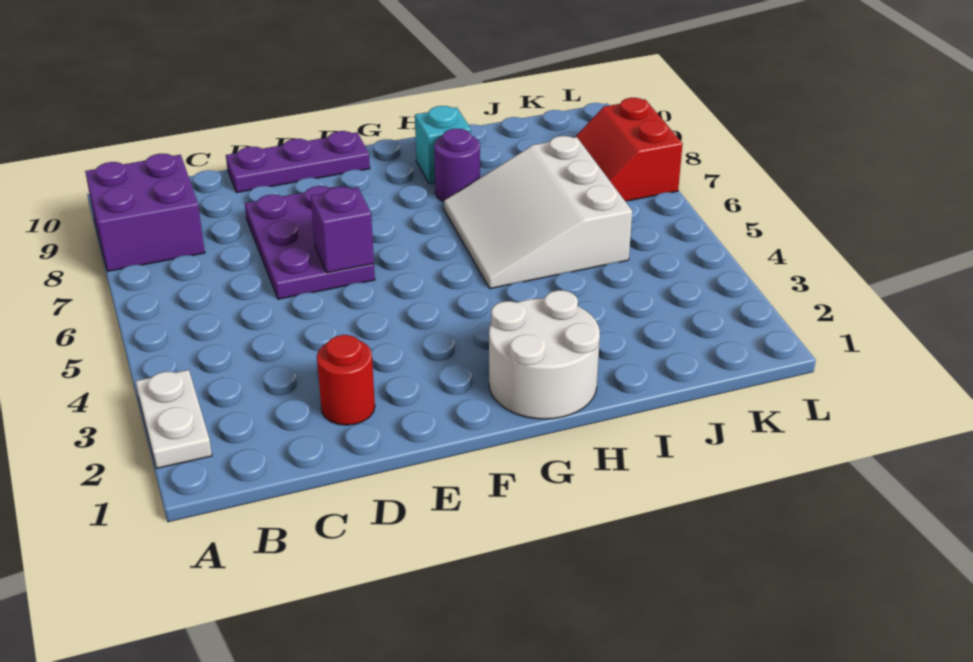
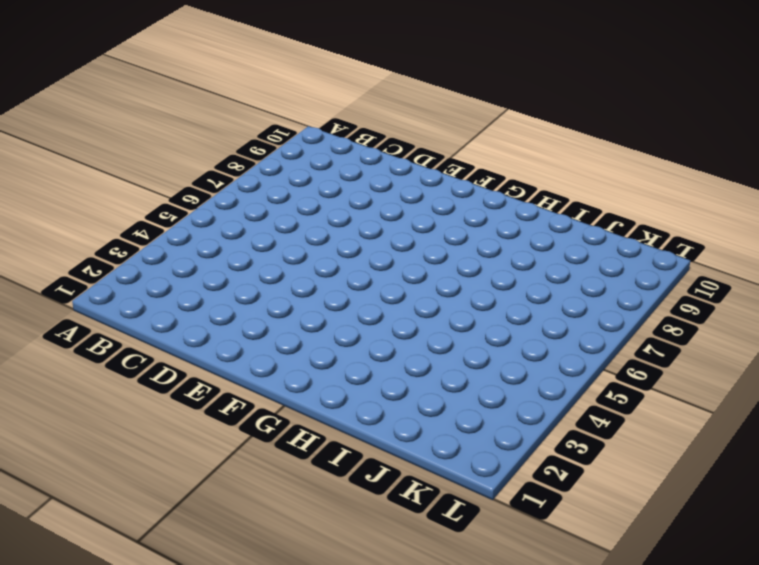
none -> white 1x2 plate [136,370,212,468]
none -> purple 2x2 brick [85,154,205,271]

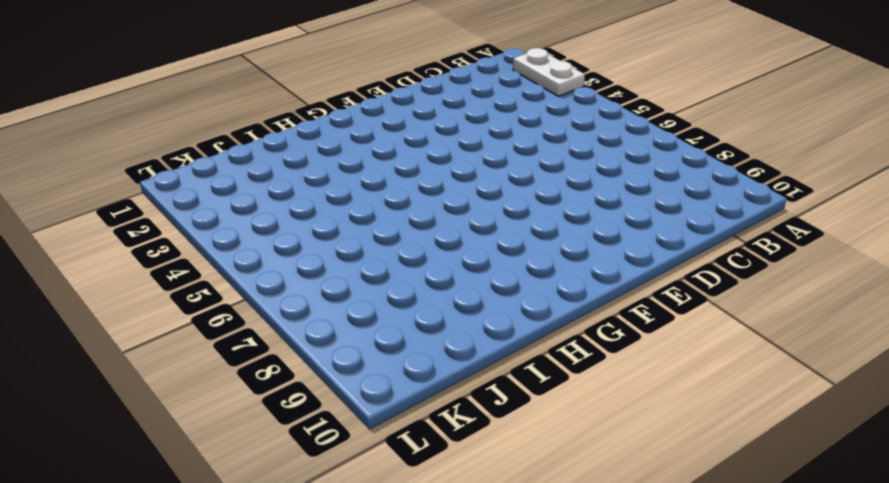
none -> purple 2x2 brick [85,154,205,271]
none -> red 1x1 round brick [317,335,375,425]

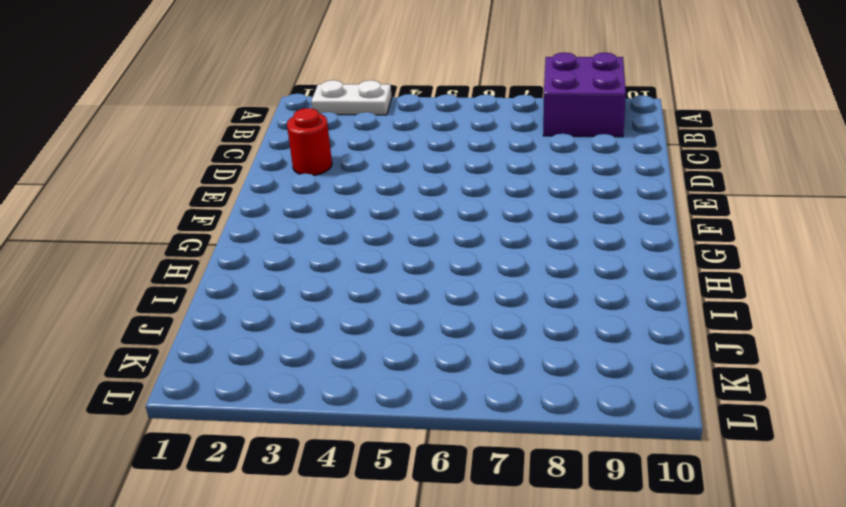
none -> purple 2x3 plate [245,186,375,299]
none -> purple 1x3 plate [226,131,370,193]

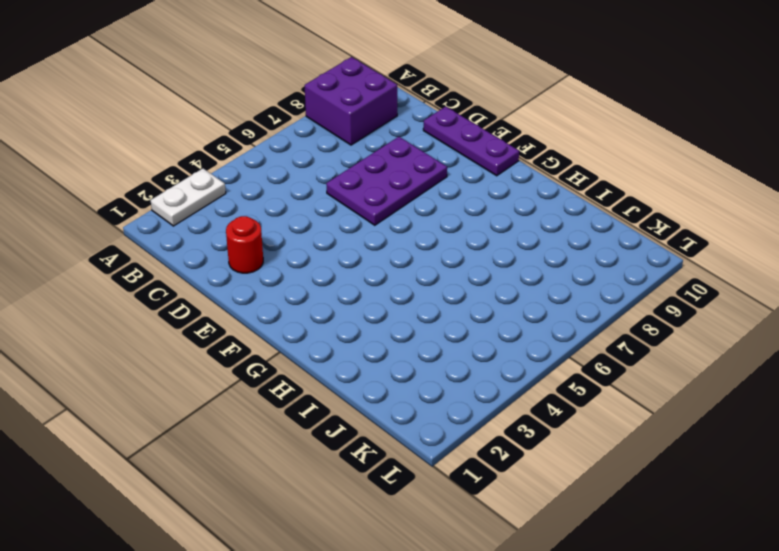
none -> white 2x2 round brick [489,290,600,419]
none -> white 3x3 slope [444,136,632,289]

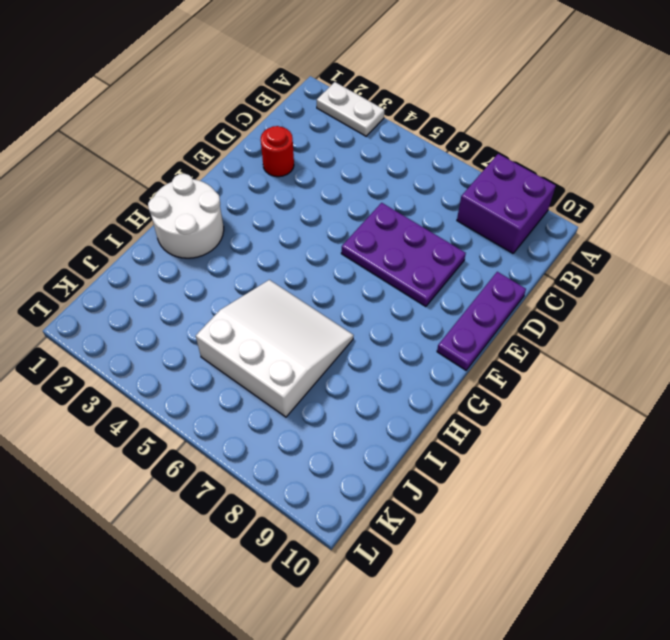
none -> purple 1x1 round brick [434,129,480,202]
none -> cyan 1x1 brick [415,106,471,184]

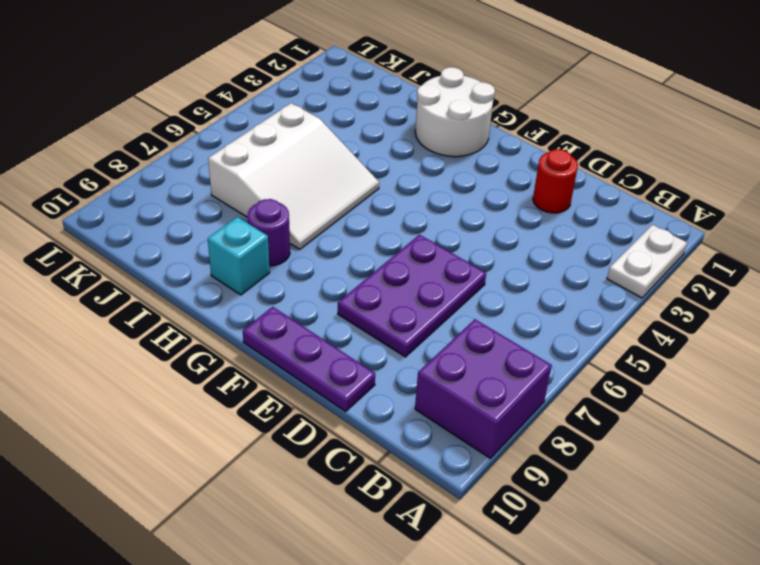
none -> red 2x2 slope [576,98,683,201]
none -> purple 1x1 brick [311,187,374,273]

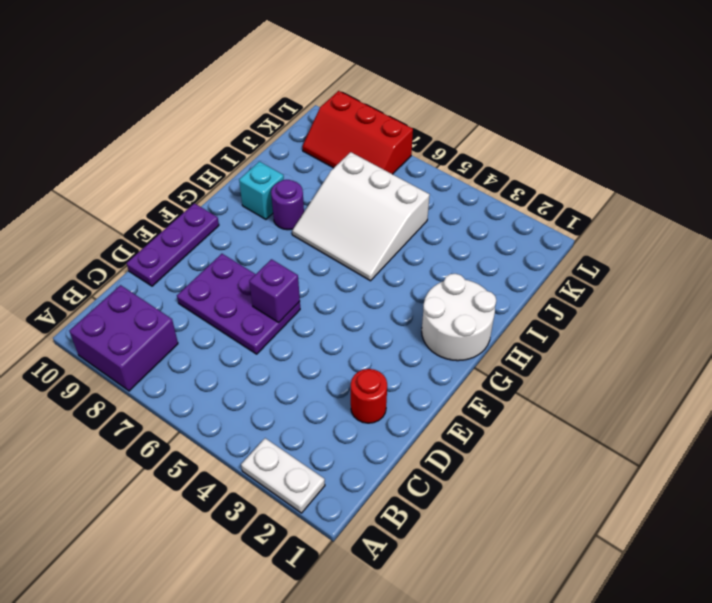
red 2x3 slope [302,91,413,174] -> red 2x2 slope [576,98,683,201]

